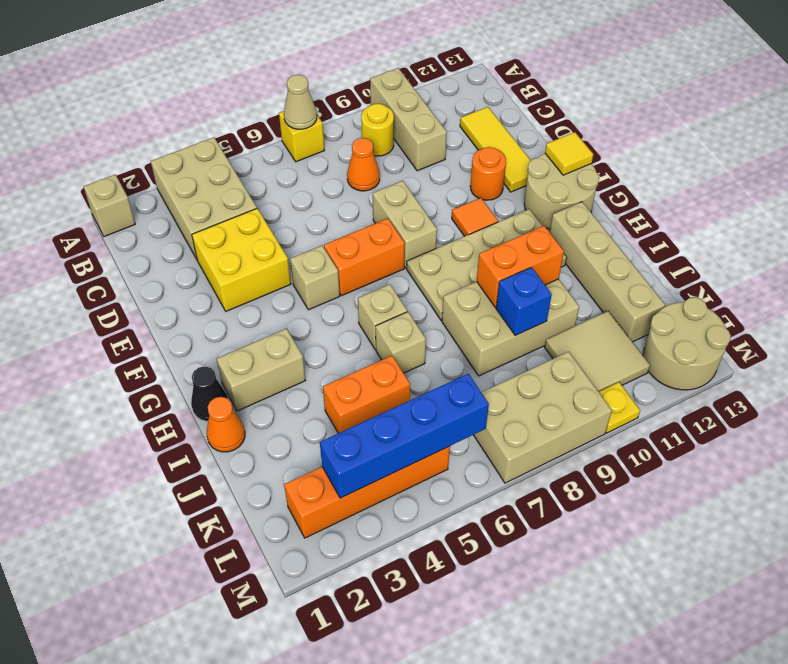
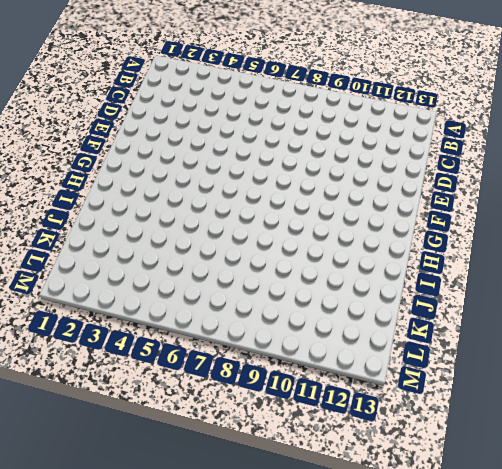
none -> tan 1x1 brick [84,174,135,237]
none -> tan 2x3 brick [151,137,257,259]
none -> yellow 1x1 brick [279,111,324,162]
none -> tan 1x3 brick [370,68,447,171]

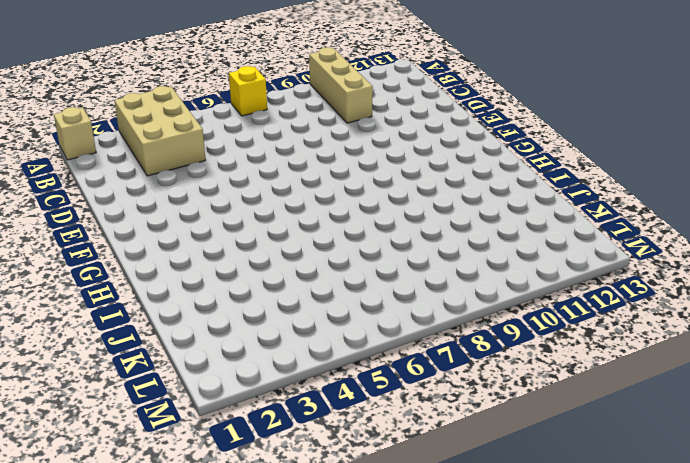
none -> yellow 1x1 round brick [361,104,394,156]
none -> orange 1x1 cone [347,138,380,191]
none -> yellow 1x3 tile [460,107,531,192]
none -> yellow 2x2 brick [192,208,291,311]

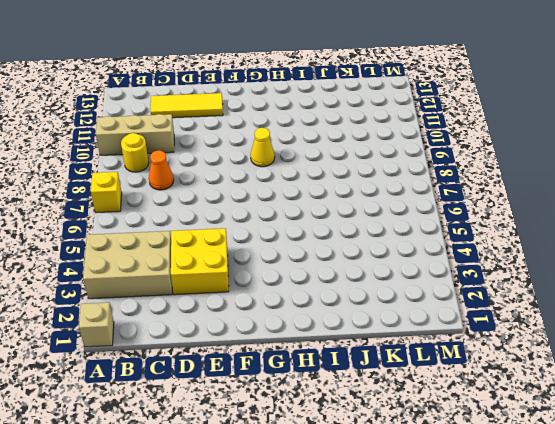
yellow 1x1 cone [251,128,275,167] -> tan 2x4 plate [407,209,567,320]
none -> tan 1x2 brick [373,181,437,268]
none -> orange 1x1 round brick [470,147,506,200]
none -> tan 1x1 brick [290,246,340,310]
none -> orange 1x2 brick [324,218,405,296]

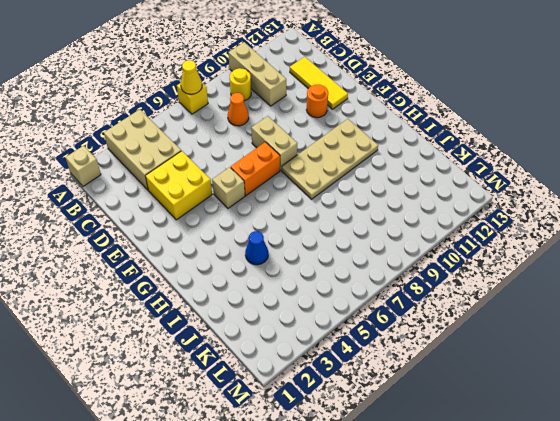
yellow 1x1 cone [181,60,202,94] -> tan 1x1 cone [284,75,317,129]
blue 1x1 cone [245,231,268,265] -> none
none -> orange 1x1 tile [452,198,498,236]
none -> tan 2x2 round brick [524,154,599,229]
none -> black 1x1 cone [191,366,228,421]
none -> tan 1x2 brick [217,329,306,411]

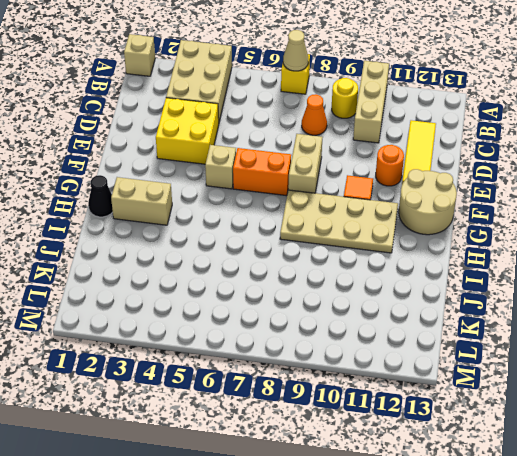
none -> tan 1x1 brick [358,284,407,350]
none -> tan 1x4 brick [550,202,665,342]
none -> orange 1x1 cone [207,397,245,452]
none -> tan 1x1 brick [376,312,426,373]

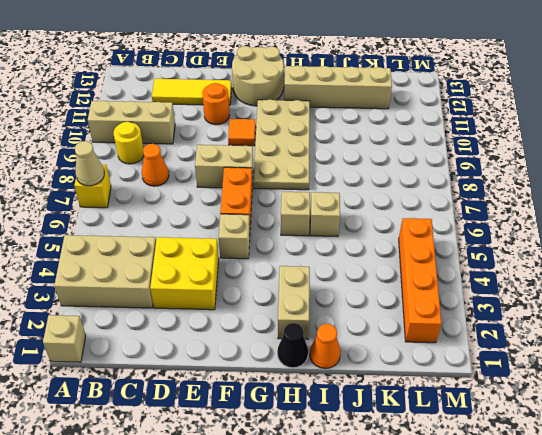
none -> tan 2x3 brick [442,279,579,376]
none -> orange 1x2 brick [323,356,410,433]
none -> tan 2x2 tile [545,311,650,392]
none -> tan 2x3 brick [474,352,612,483]

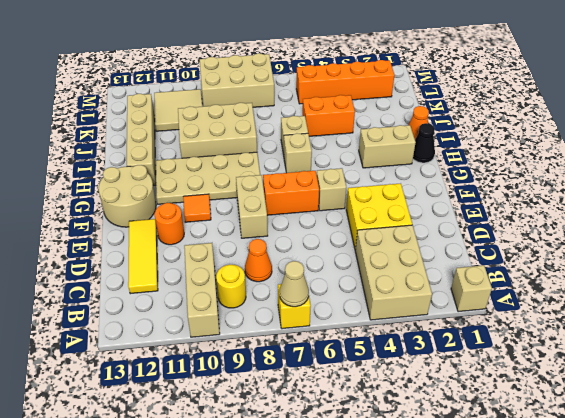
none -> tan 2x2 round brick [643,297,731,390]
none -> yellow 1x1 plate [599,382,640,433]
none -> yellow 1x1 tile [545,132,593,175]
none -> orange 1x2 brick [477,226,564,307]

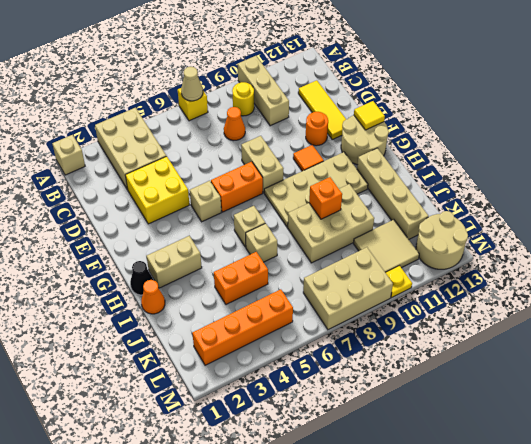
orange 1x1 brick [309,177,342,219] -> orange 1x2 brick [477,226,564,307]
none -> blue 1x1 brick [496,267,552,335]
none -> blue 1x4 brick [320,374,489,498]

